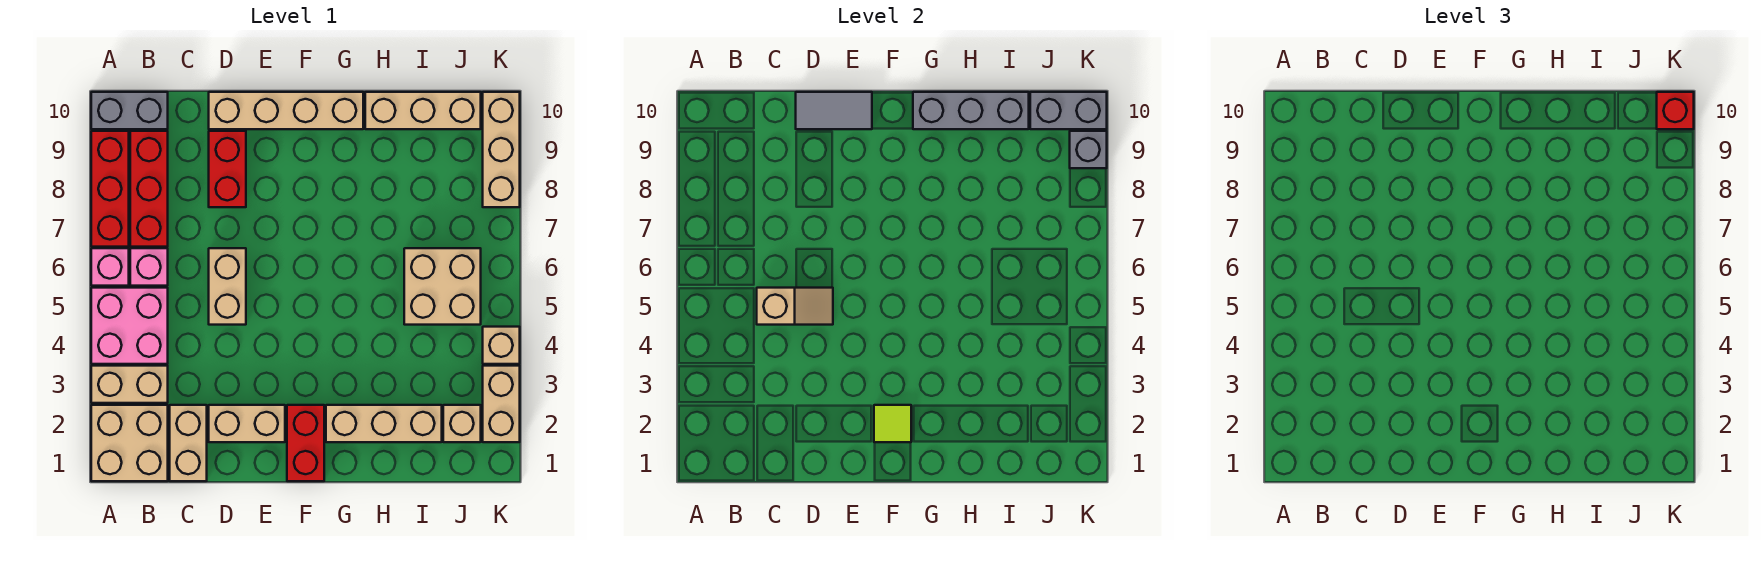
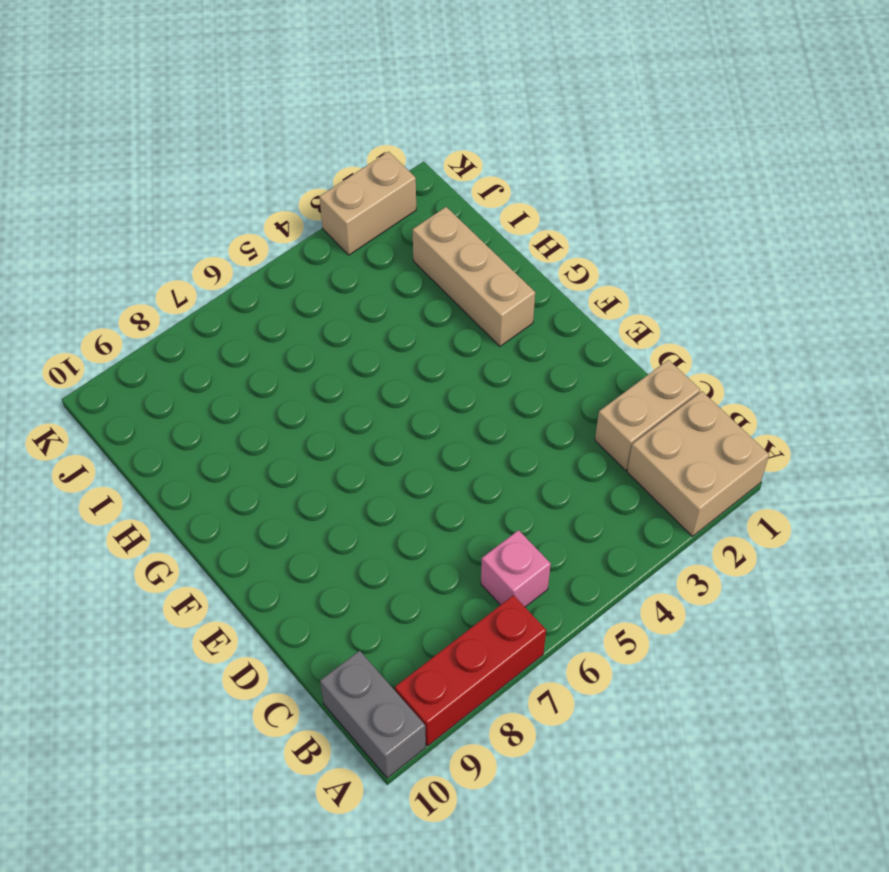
none -> tan 1x2 brick [91,366,168,403]
none -> pink 2x2 brick [91,288,168,364]
none -> pink 1x1 brick [91,248,129,286]

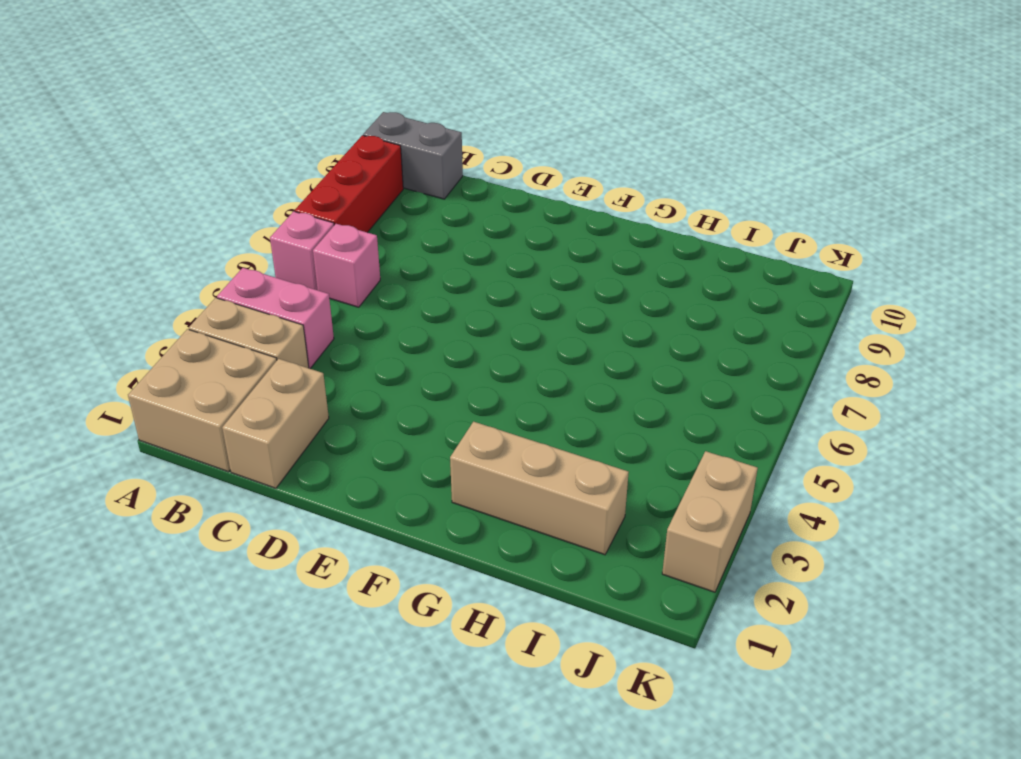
pink 1x2 brick [217,268,334,369] -> pink 2x2 brick [91,288,168,364]
none -> red 1x3 brick [130,131,168,247]
none -> tan 1x2 brick [209,405,285,442]
none -> tan 1x2 brick [209,248,246,325]

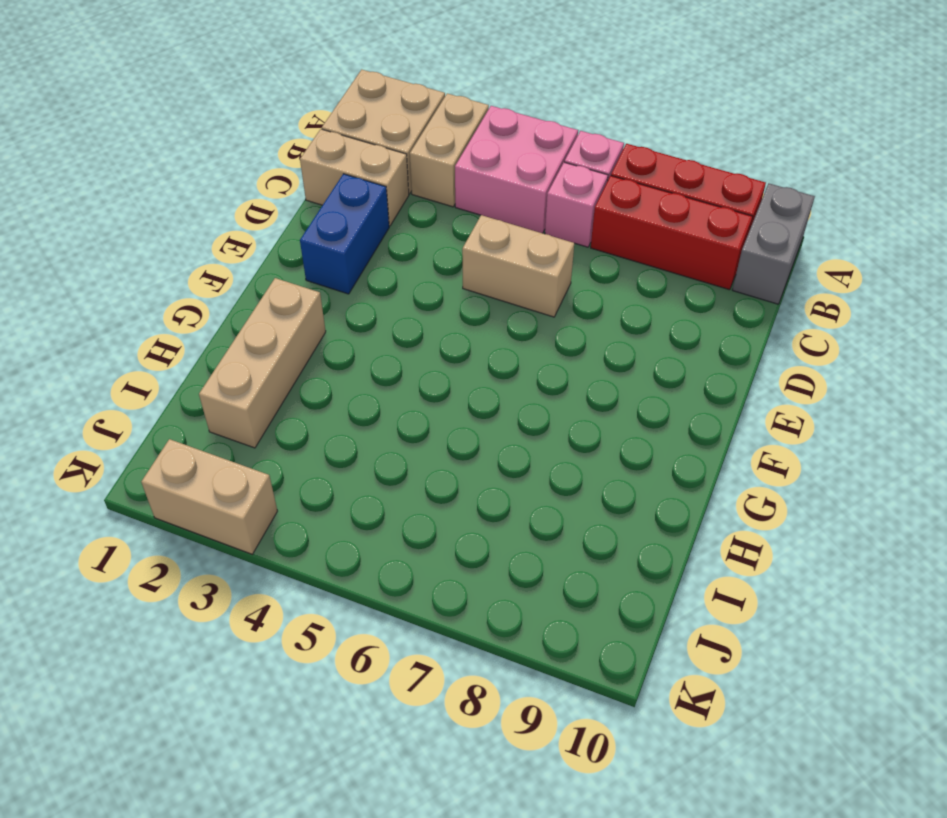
blue 1x2 brick [300,174,389,294] -> tan 1x2 brick [209,405,285,442]
none -> red 1x2 brick [209,131,246,207]
none -> tan 1x4 brick [209,92,363,129]
none -> red 1x2 brick [287,405,324,481]

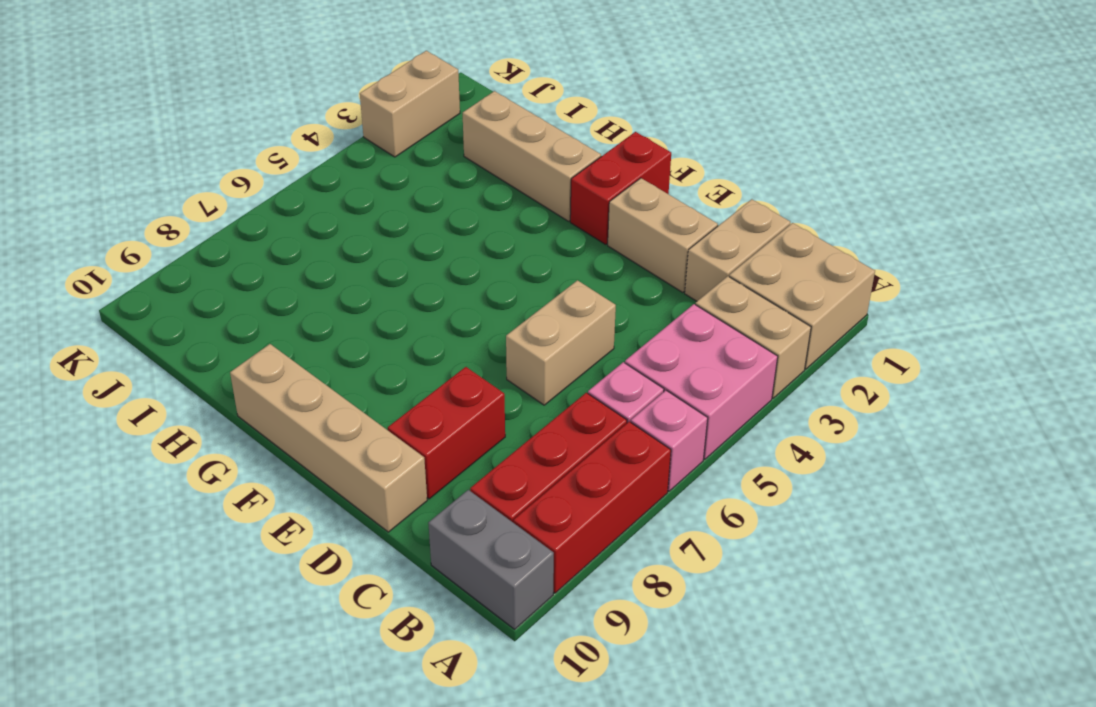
none -> tan 1x3 brick [365,92,481,129]
none -> tan 2x2 brick [404,248,481,325]
none -> tan 1x1 brick [443,405,481,442]

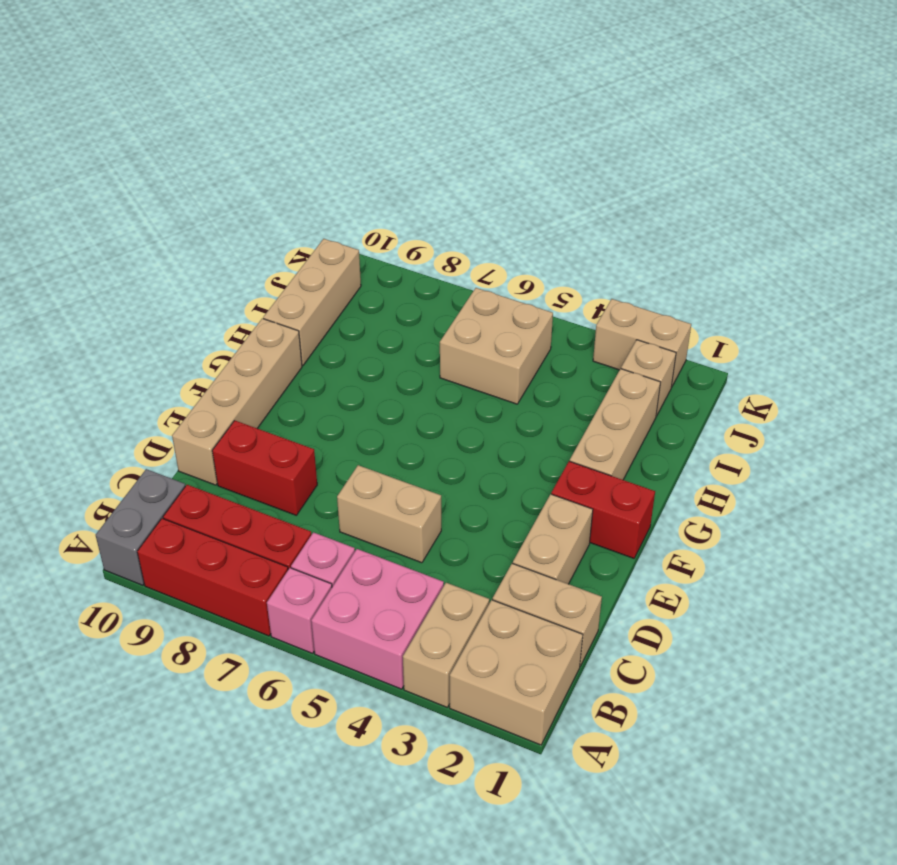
none -> tan 1x1 brick [483,327,520,364]
none -> tan 1x3 brick [483,92,520,207]
none -> tan 1x2 slope [757,288,833,325]

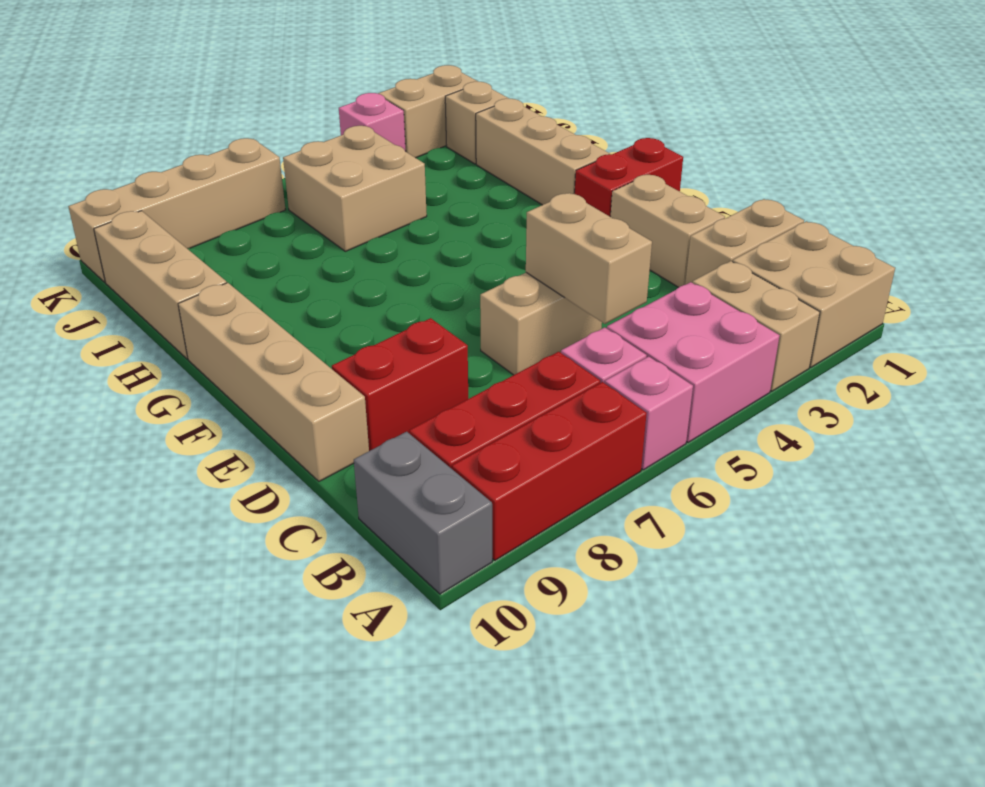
tan 1x2 brick [526,193,652,324] -> tan 1x2 slope [757,288,833,325]
pink 1x1 brick [339,93,406,151] -> tan 1x1 brick [483,327,520,364]
tan 1x4 brick [68,138,285,282] -> tan 1x3 brick [483,92,520,207]
none -> grey 1x2 tile [796,92,872,129]
none -> lime 1x1 tile [874,405,911,442]
none -> grey 1x3 brick [913,92,1029,129]

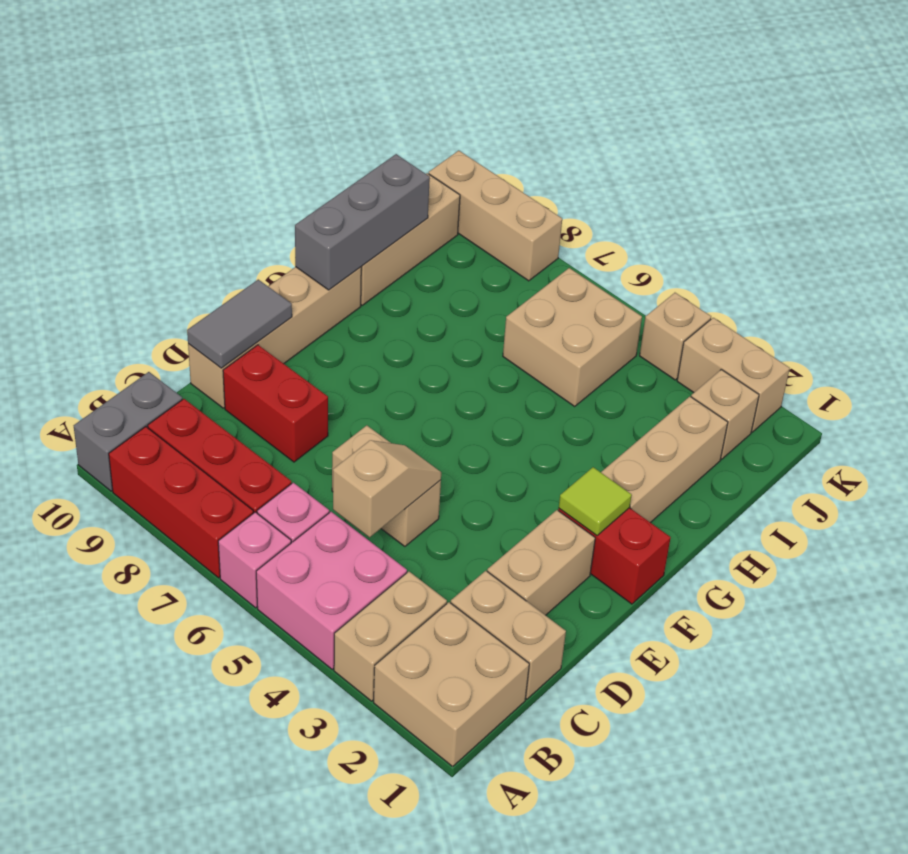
none -> grey 1x2 brick [1030,92,1107,129]
none -> grey 1x1 brick [1070,131,1107,168]
none -> red 1x1 brick [1657,92,1694,129]

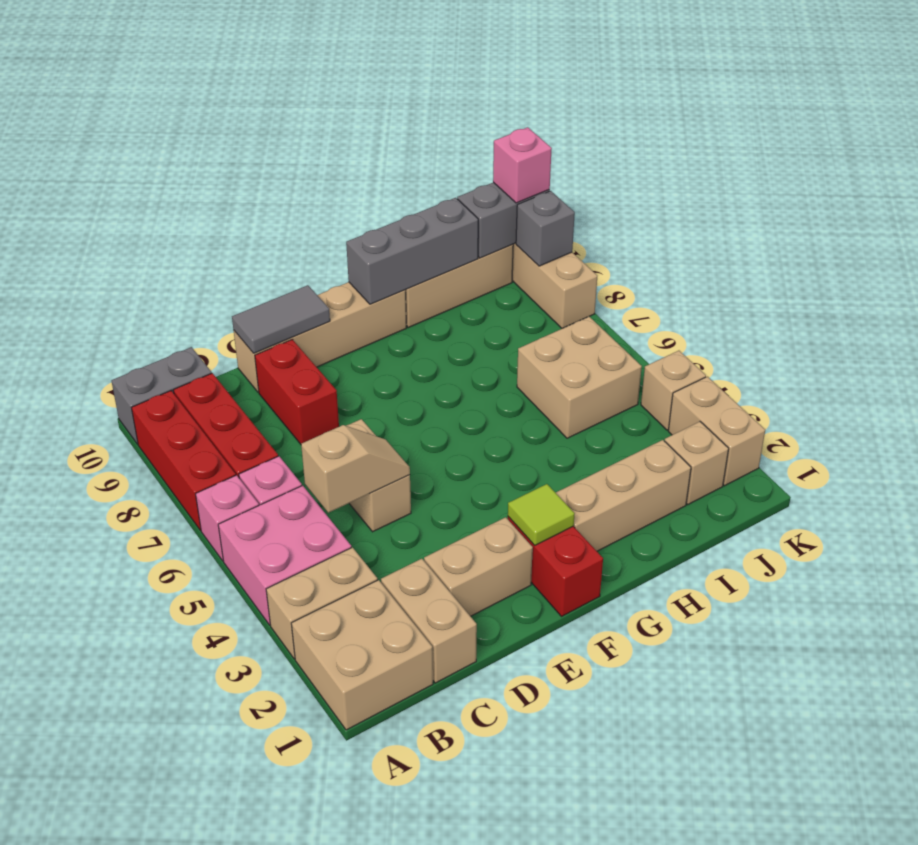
pink 1x1 brick [493,127,552,203] -> red 1x1 brick [1657,92,1694,129]

